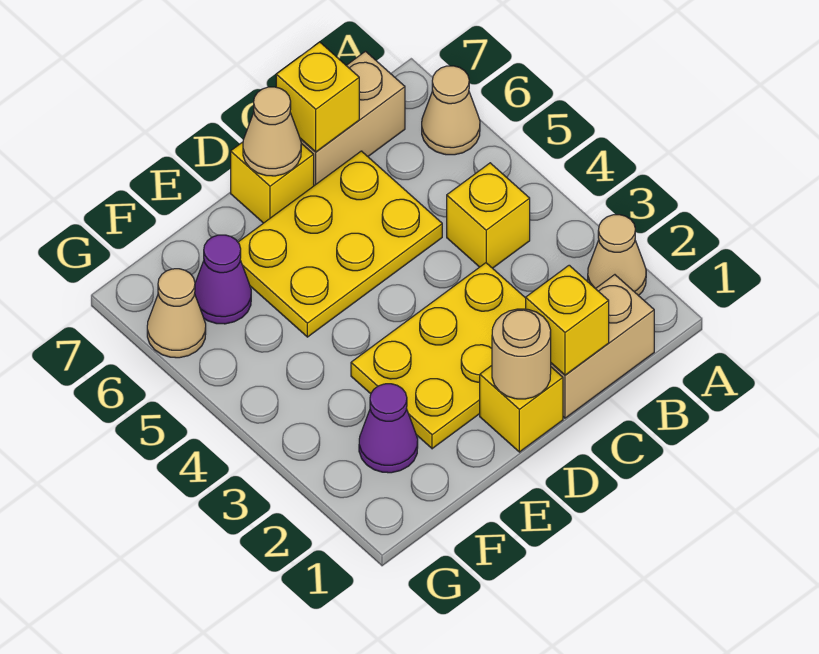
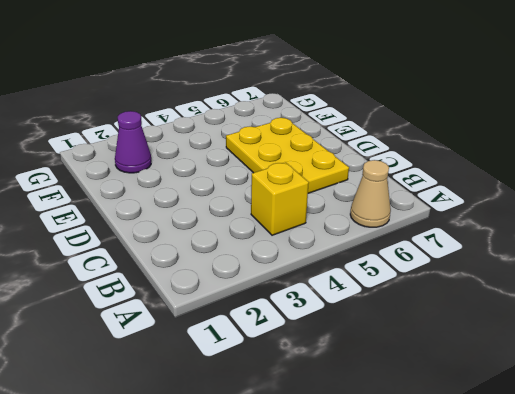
none -> tan 1x1 cone [588,215,646,296]
none -> tan 1x2 brick [551,275,654,418]
none -> tan 1x2 brick [300,51,405,186]

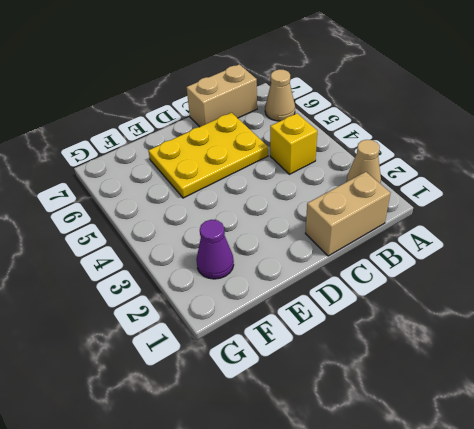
none -> yellow 2x3 plate [351,263,526,449]
none -> yellow 1x1 brick [480,366,563,452]
none -> yellow 1x1 brick [231,142,314,223]

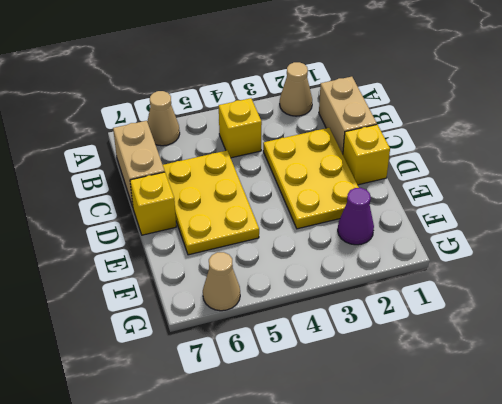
none -> purple 1x1 cone [195,235,251,324]
none -> yellow 1x1 brick [526,265,609,375]
none -> yellow 1x1 brick [276,42,359,152]

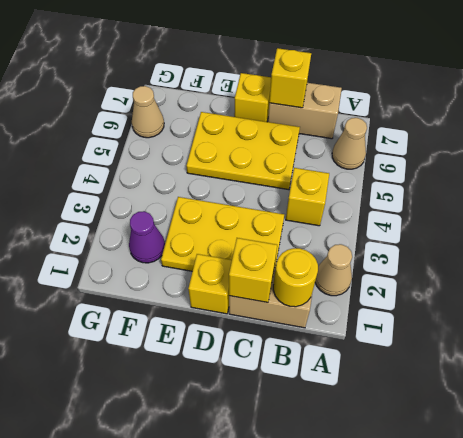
yellow 1x1 round brick [273,248,318,307] -> none
none -> purple 1x1 cone [195,235,251,324]
none -> tan 1x1 round brick [492,309,551,399]
none -> tan 1x1 cone [243,87,301,176]

